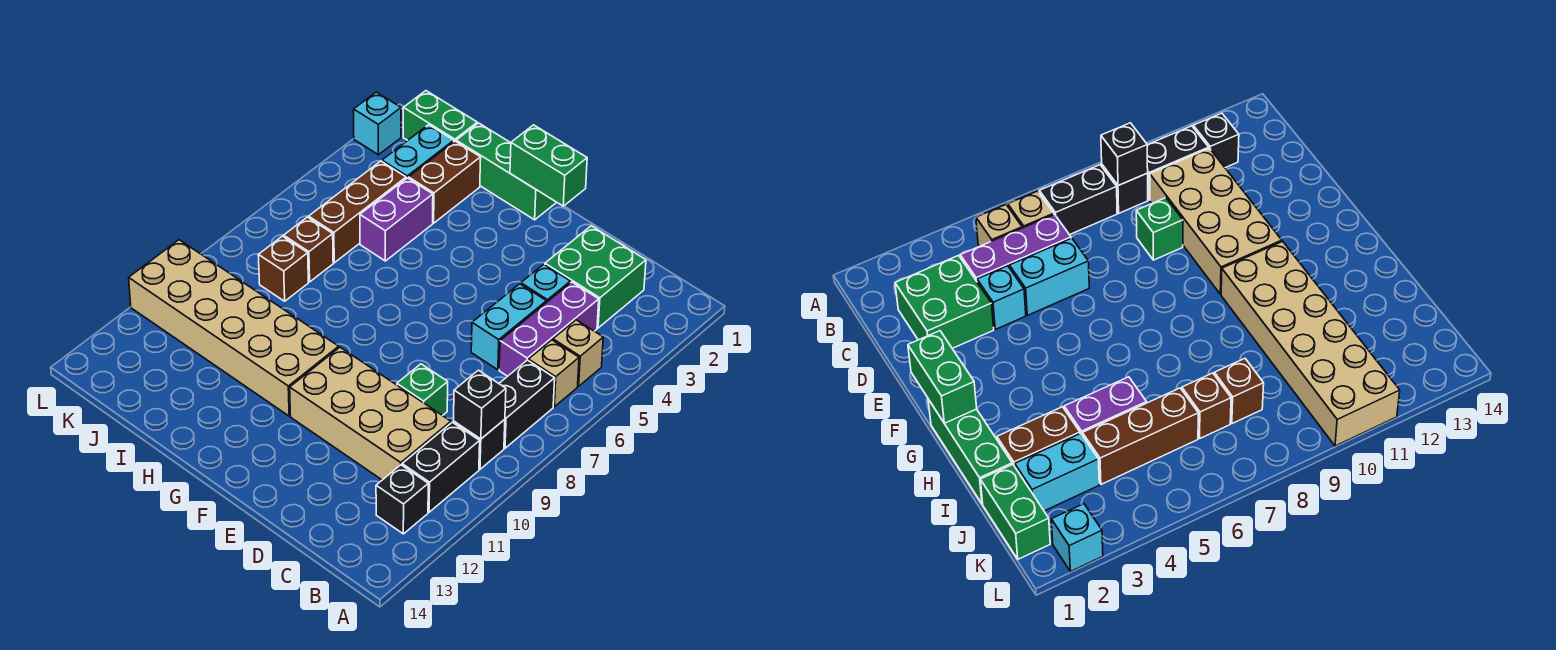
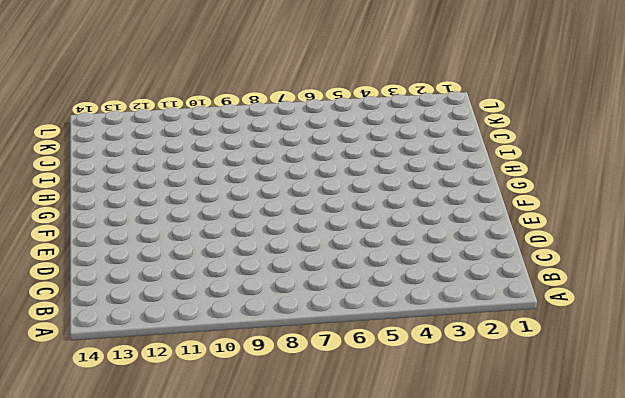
none -> tan 1x1 brick [553,320,603,386]
none -> tan 1x1 brick [528,340,579,407]
none -> black 1x2 brick [499,360,555,448]

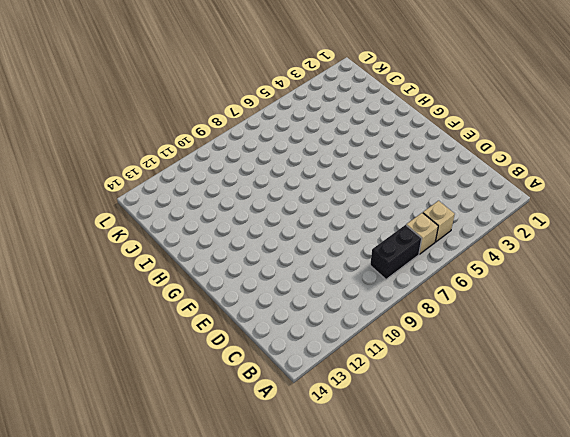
none -> black 1x1 brick [454,419,505,469]
none -> black 1x2 brick [402,422,480,512]
none -> black 1x1 brick [376,465,428,534]

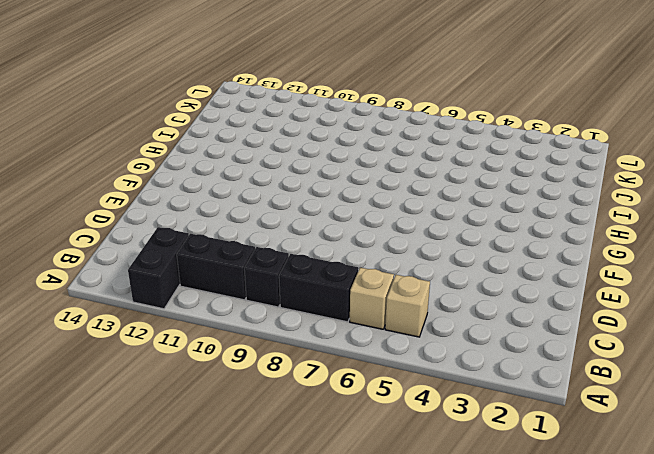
black 1x2 brick [128,227,189,309] -> black 1x1 brick [376,465,428,534]
none -> green 2x2 brick [545,226,646,328]
none -> purple 1x3 brick [499,282,599,376]
none -> tan 2x4 brick [290,347,451,480]

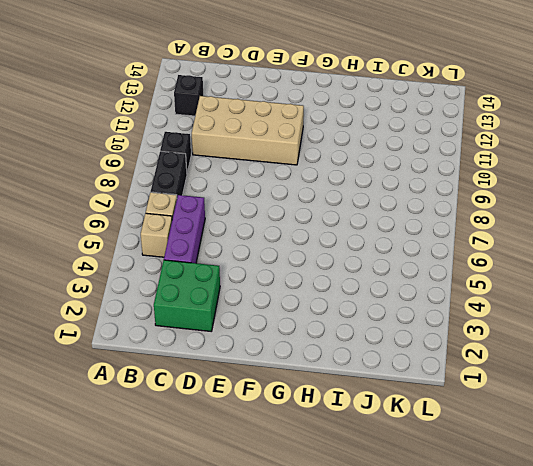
none -> black 1x2 brick [402,422,480,512]
none -> cyan 1x1 brick [521,264,570,303]
none -> cyan 1x2 brick [471,284,546,370]

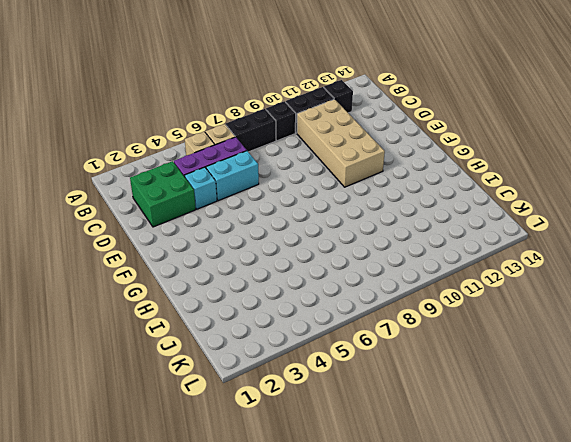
none -> green 1x1 brick [397,364,448,416]
none -> green 1x3 brick [456,123,557,220]
none -> tan 2x6 brick [129,240,339,416]

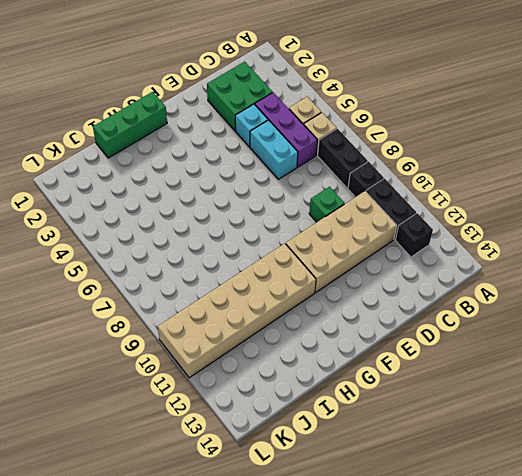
none -> brown 1x2 brick [409,141,481,223]
none -> purple 1x2 brick [360,178,433,261]
none -> green 1x2 brick [403,91,477,142]

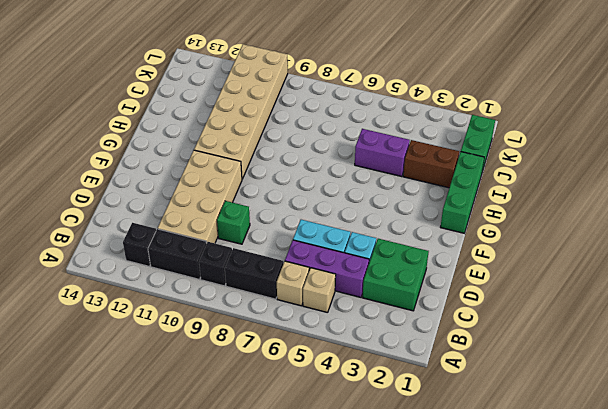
none -> cyan 1x2 brick [382,125,454,179]
none -> brown 1x3 brick [309,161,406,263]
none -> brown 1x1 brick [284,217,333,282]

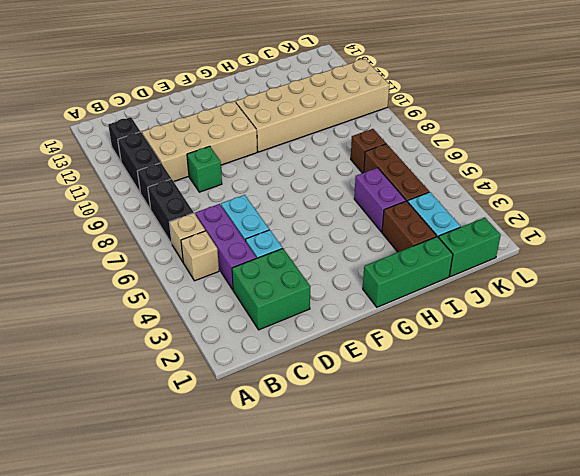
none -> brown 1x1 brick [258,236,308,301]
none -> cyan 1x1 brick [354,92,401,155]
none -> black 1x1 brick [454,370,506,439]

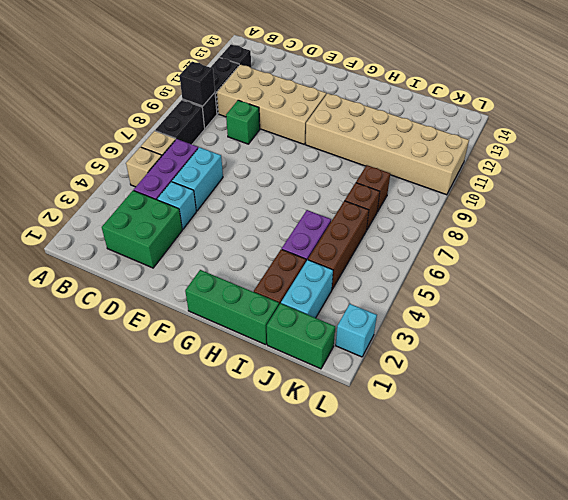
none -> green 1x2 brick [510,125,587,206]

